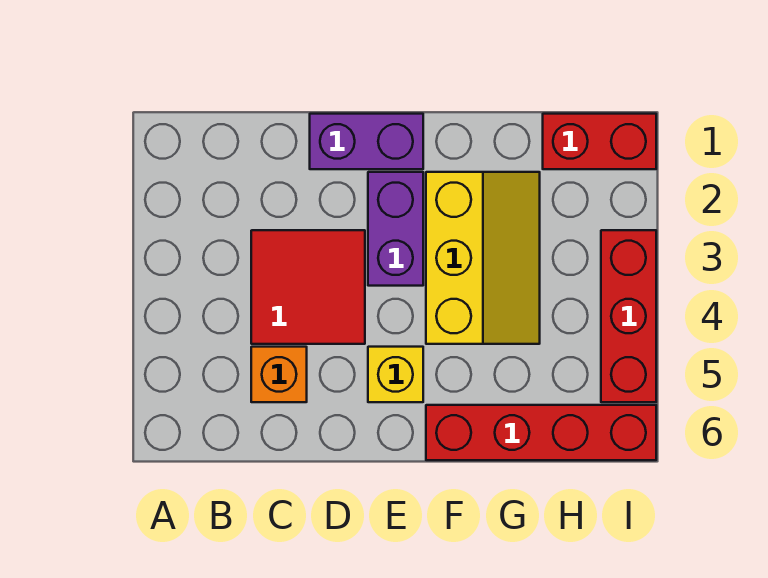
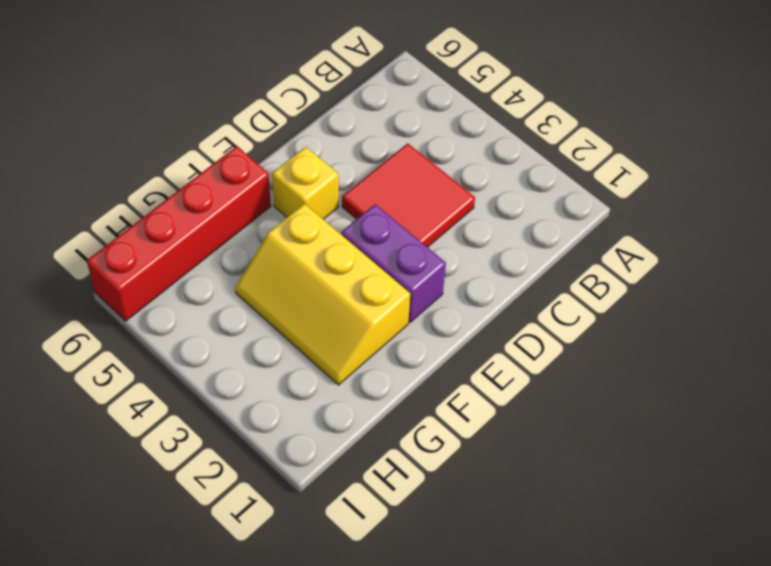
none -> orange 1x1 brick [251,347,307,402]
none -> purple 1x2 brick [310,114,423,169]

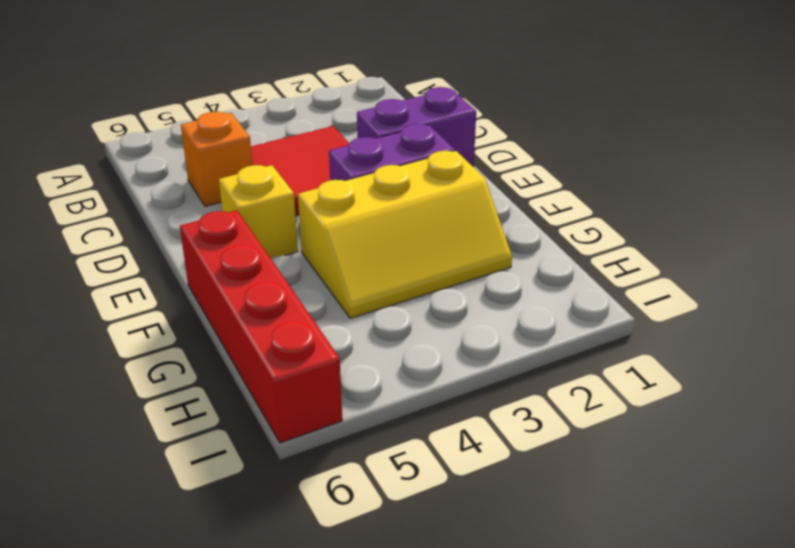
purple 1x2 brick [357,87,476,166] -> purple 1x2 brick turned to [310,114,423,169]
none -> red 1x2 brick [543,114,656,169]
none -> red 1x3 brick [601,230,656,402]

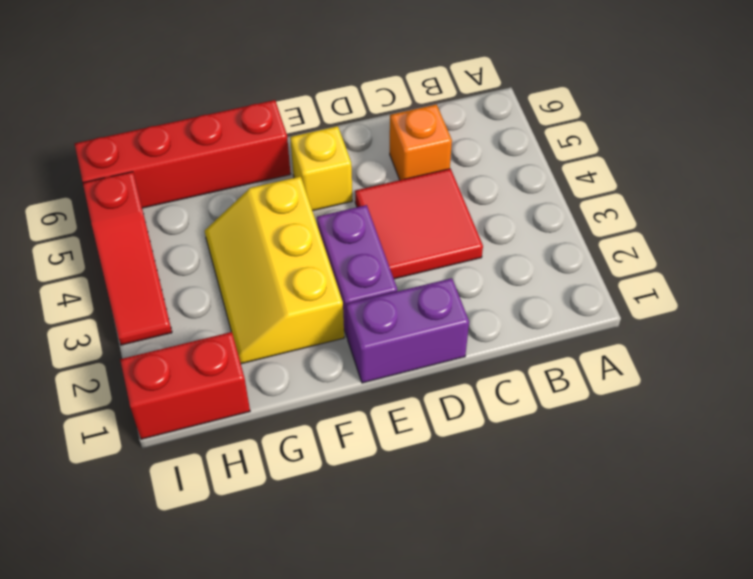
red 1x3 slope [83,172,172,345] -> red 1x3 brick [601,230,656,402]

